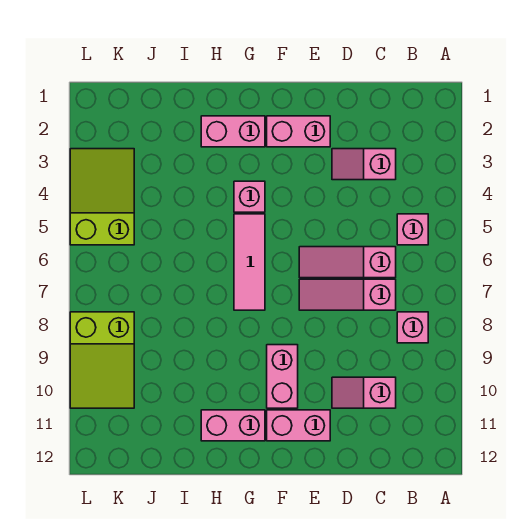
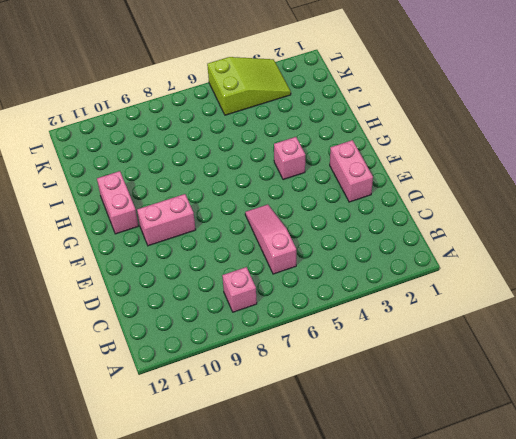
none -> pink 1x1 brick [397,214,428,245]
none -> pink 1x2 slope [332,149,396,180]
none -> pink 1x3 slope [299,279,396,310]

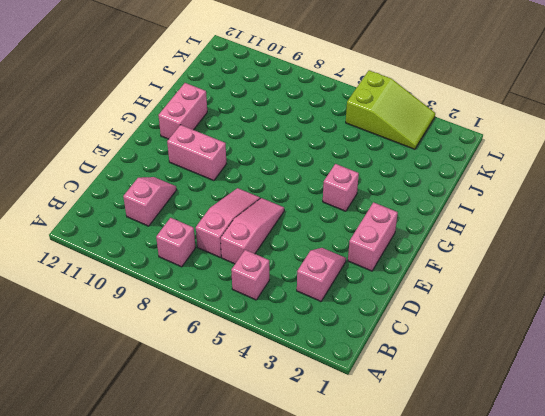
none -> pink 1x2 brick [267,410,330,441]
none -> pink 1x2 brick [201,116,265,147]
none -> pink 1x3 tile [234,214,265,310]

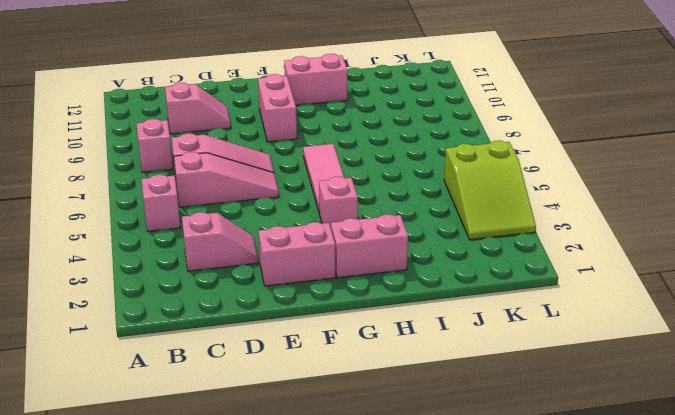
none -> pink 1x2 brick [267,410,330,441]
none -> lime 2x3 slope [70,312,134,408]

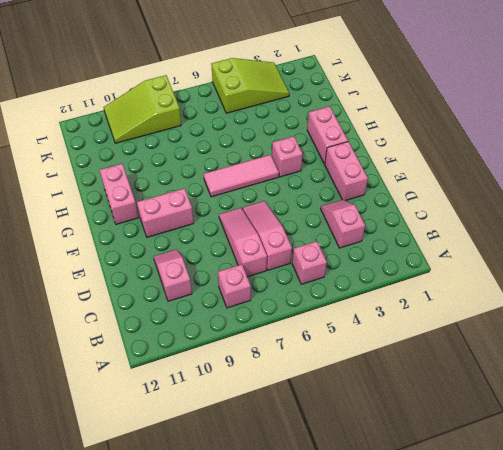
none -> pink 1x2 brick [267,410,330,441]

